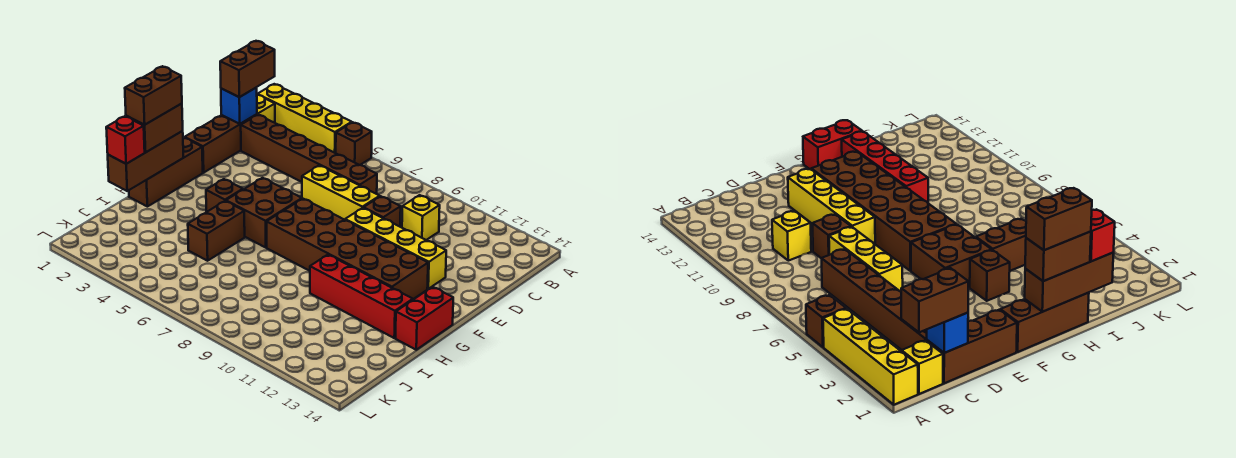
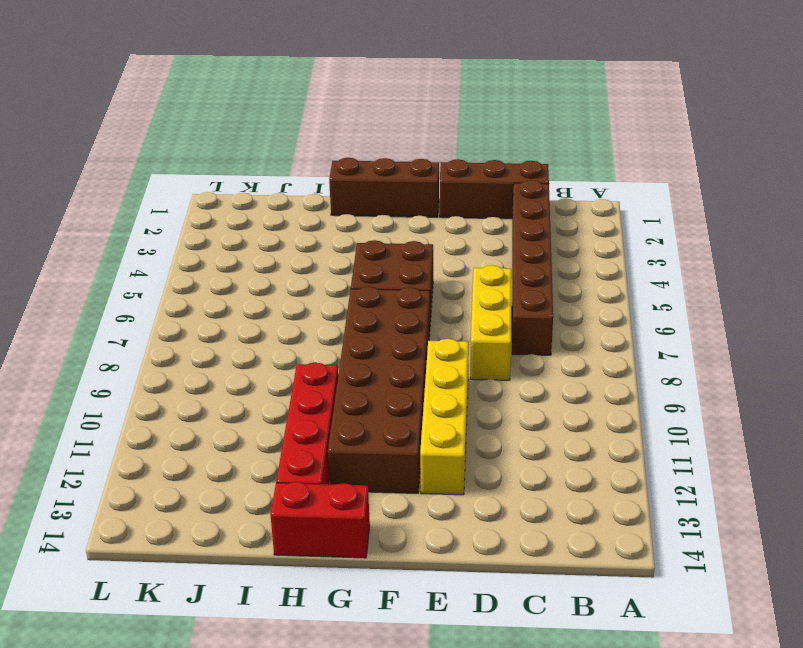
none -> yellow 1x4 brick [257,84,352,153]
none -> brown 1x1 brick [336,122,372,165]
none -> yellow 1x1 brick [257,95,275,123]

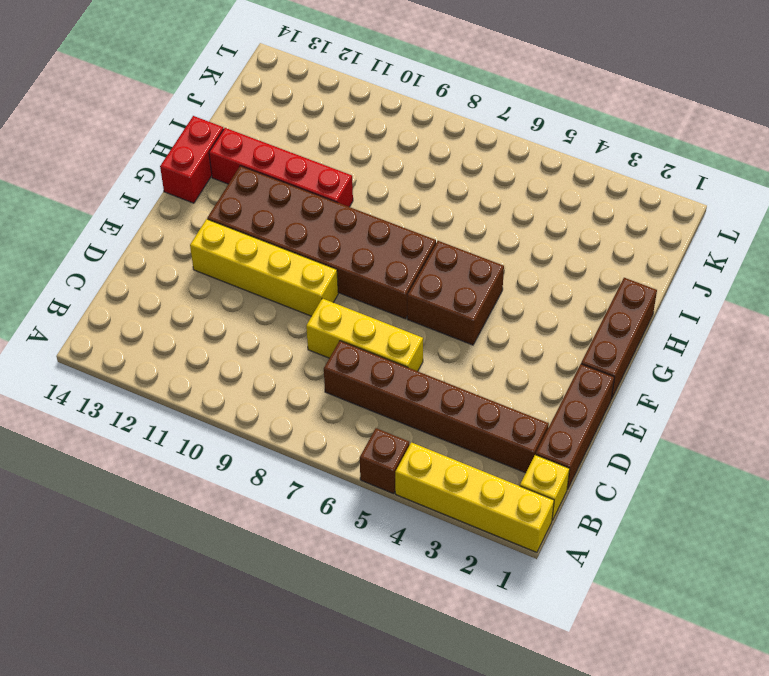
none -> yellow 1x1 brick [402,195,440,240]
none -> brown 1x1 brick [363,196,401,227]
none -> brown 1x1 brick [206,179,243,212]

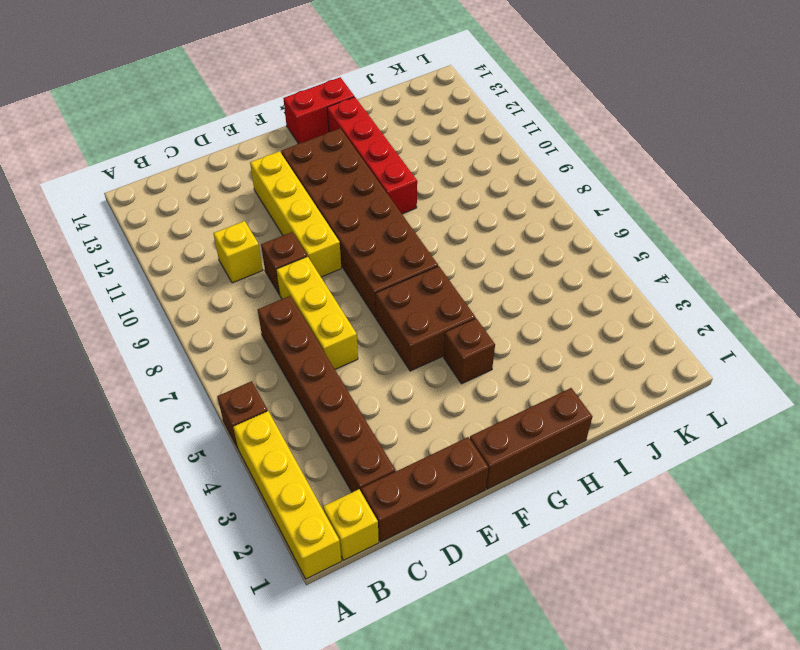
none -> brown 1x2 brick [188,201,245,261]
none -> blue 1x1 brick [221,88,257,124]
none -> brown 1x3 brick [108,131,183,191]

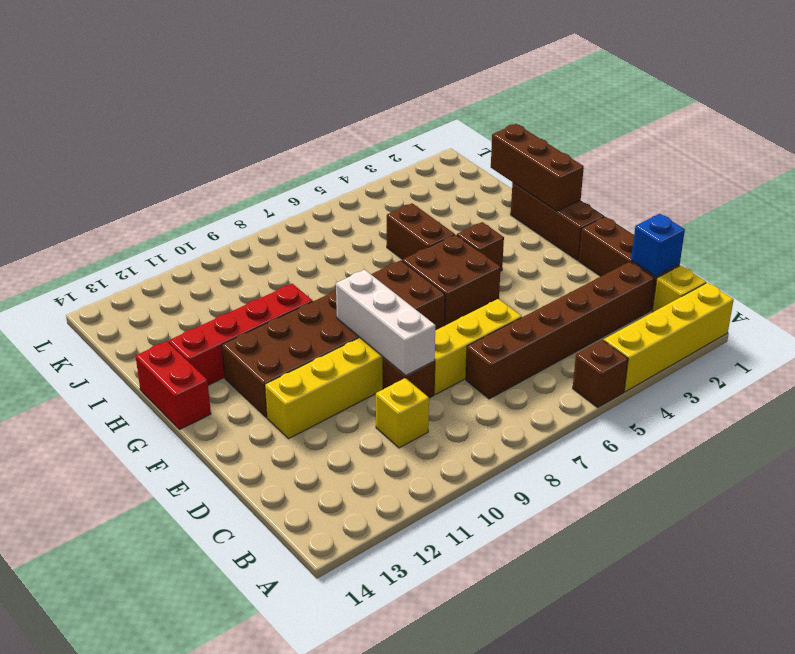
white 1x3 brick [336,270,436,376] -> none
none -> brown 1x2 brick [220,41,275,97]
none -> brown 1x2 brick [126,104,183,152]
none -> red 1x1 brick [106,116,145,164]

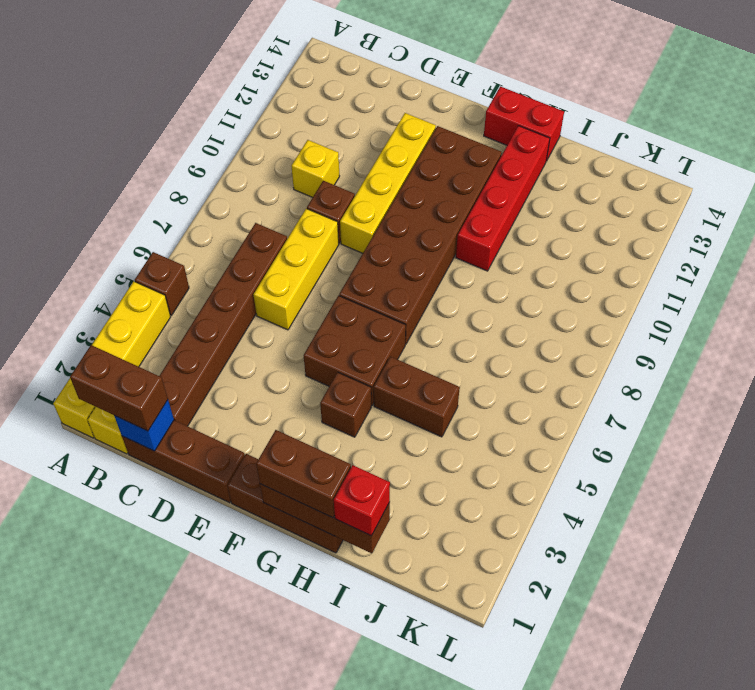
none -> brown 1x2 brick [125,66,182,125]

